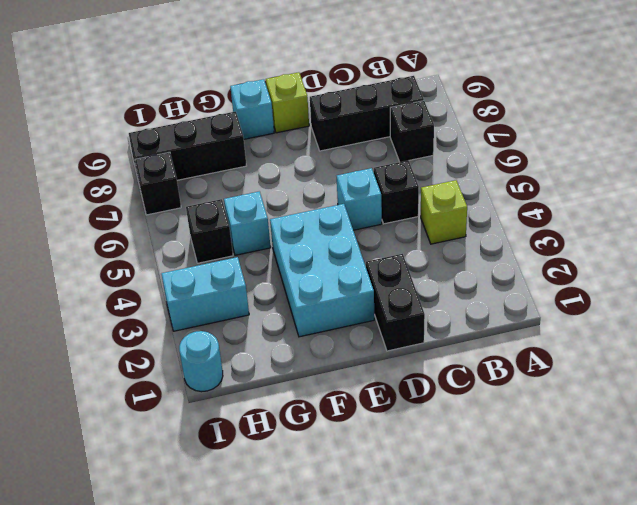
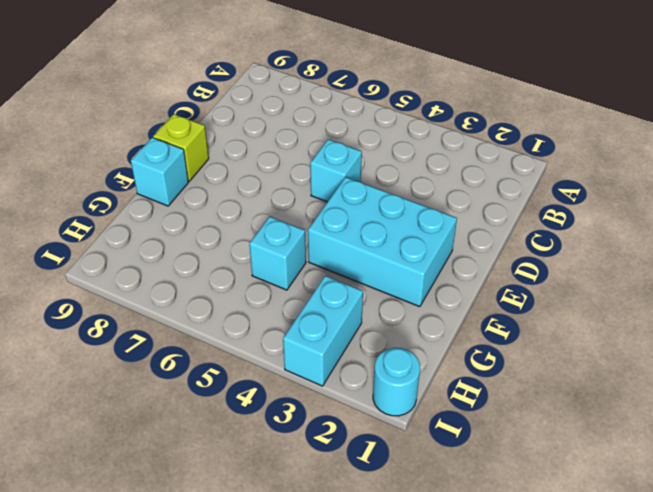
none -> lime 1x1 brick [421,180,467,244]
none -> black 1x1 brick [390,101,434,162]
none -> black 1x3 brick [310,76,424,151]

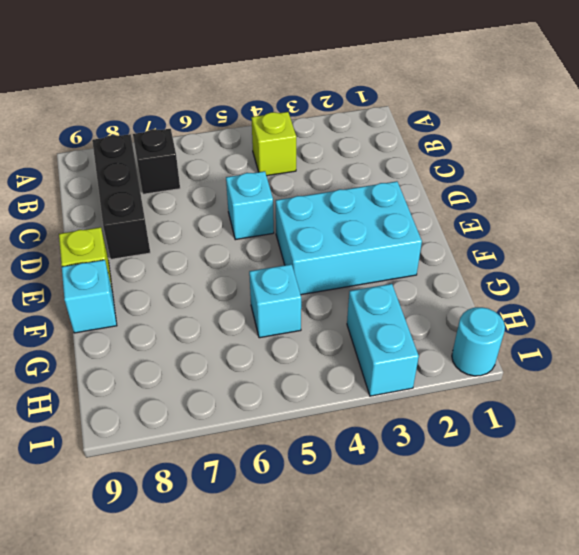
none -> black 1x1 brick [374,161,419,224]
none -> black 1x2 brick [366,254,425,351]
none -> black 1x3 brick [129,112,247,181]

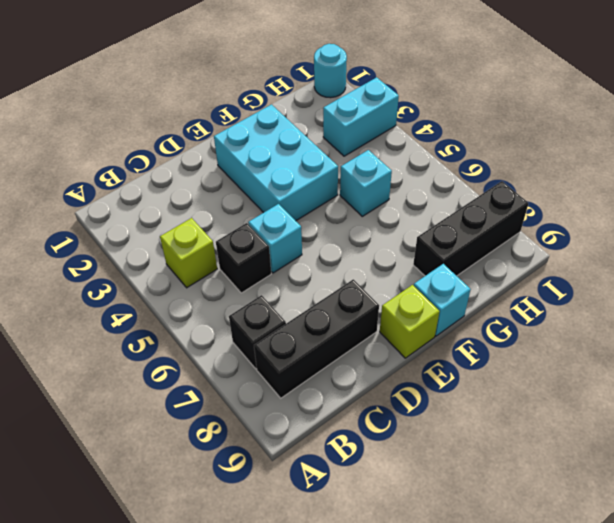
none -> black 1x2 brick [366,254,425,351]
none -> black 1x1 brick [186,199,233,263]
none -> black 1x1 brick [135,152,181,215]

